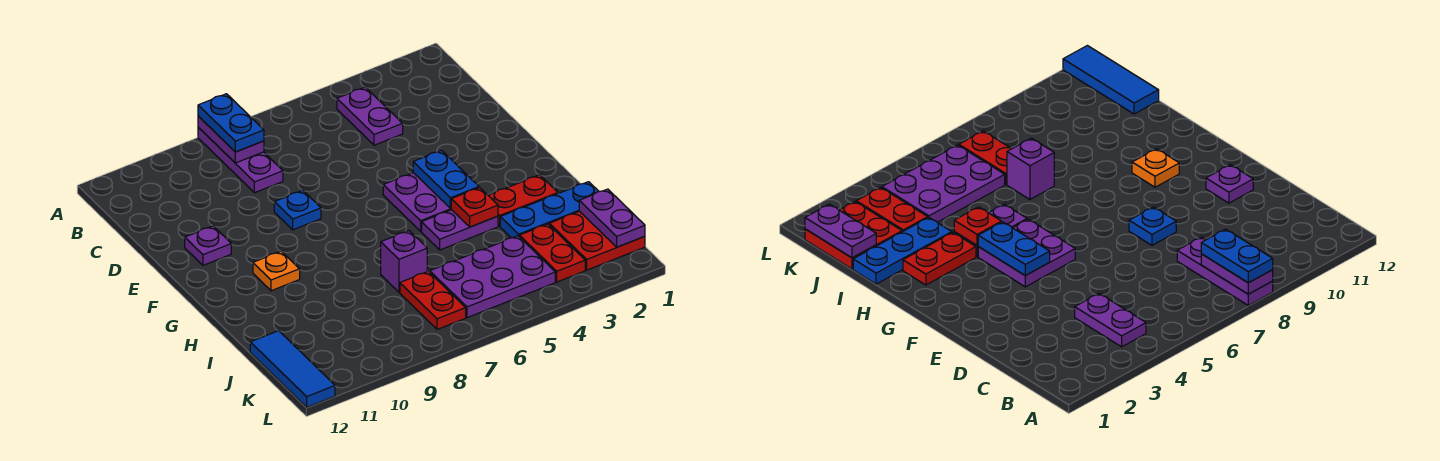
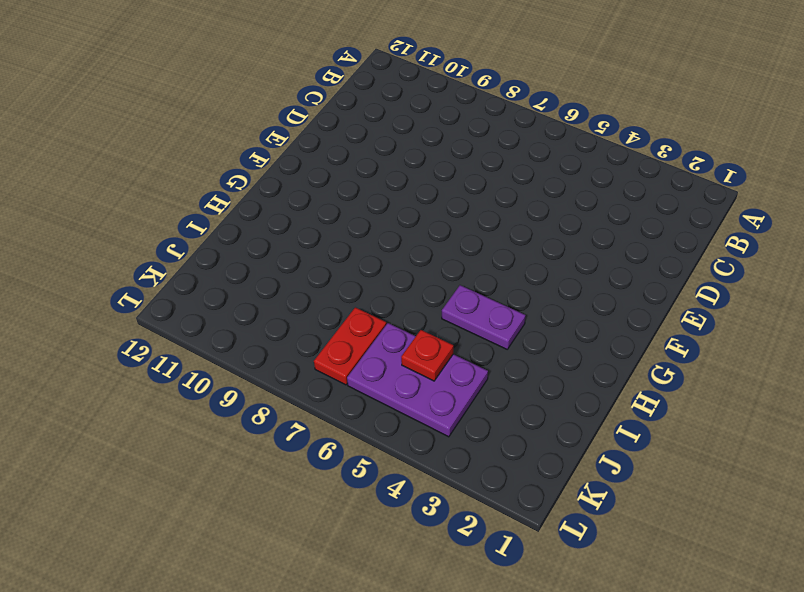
red 1x1 plate [401,330,453,381] -> red 1x1 plate moved to [451,188,498,227]
none -> purple 1x3 plate [198,128,283,193]
none -> purple 1x2 plate [337,87,403,145]
none -> blue 1x1 plate [274,190,321,230]

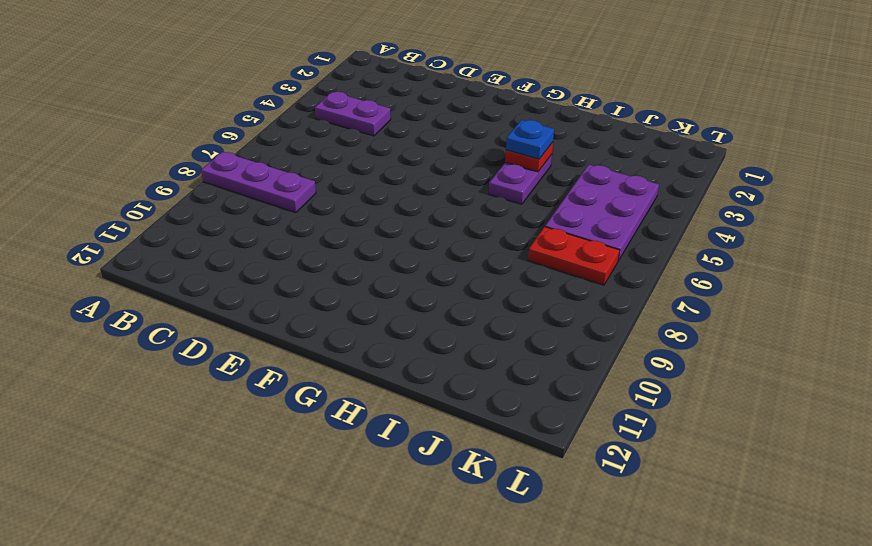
blue 1x1 plate [506,120,554,159] -> blue 1x1 plate moved to [274,190,321,230]
none -> purple 1x1 plate [185,226,231,265]
none -> purple 2x2 plate [383,173,451,231]
none -> orange 1x1 plate [253,251,300,291]

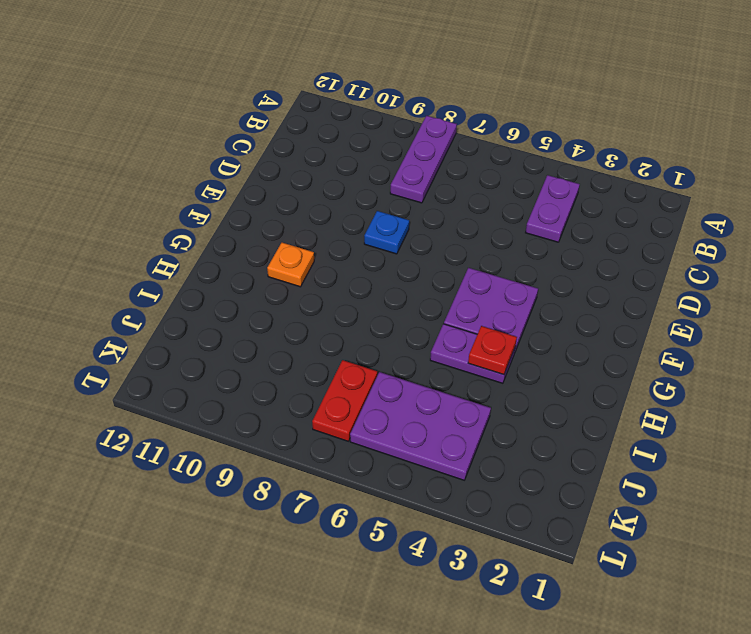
none -> purple 1x1 plate [185,226,231,265]
none -> red 1x2 plate [488,175,558,226]
none -> blue 1x3 plate [500,182,599,238]

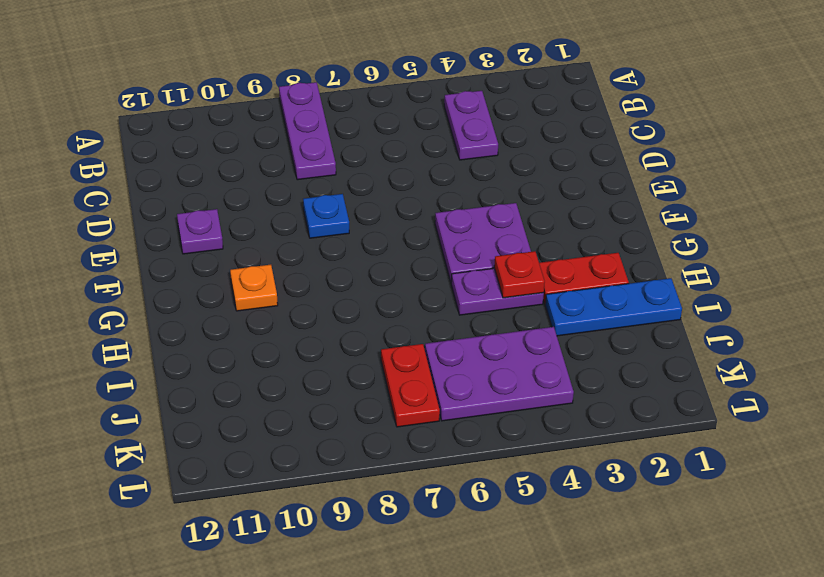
none -> purple 1x1 brick [381,231,427,292]
none -> red 2x2 plate [549,211,645,270]
none -> red 1x2 plate [520,224,585,282]

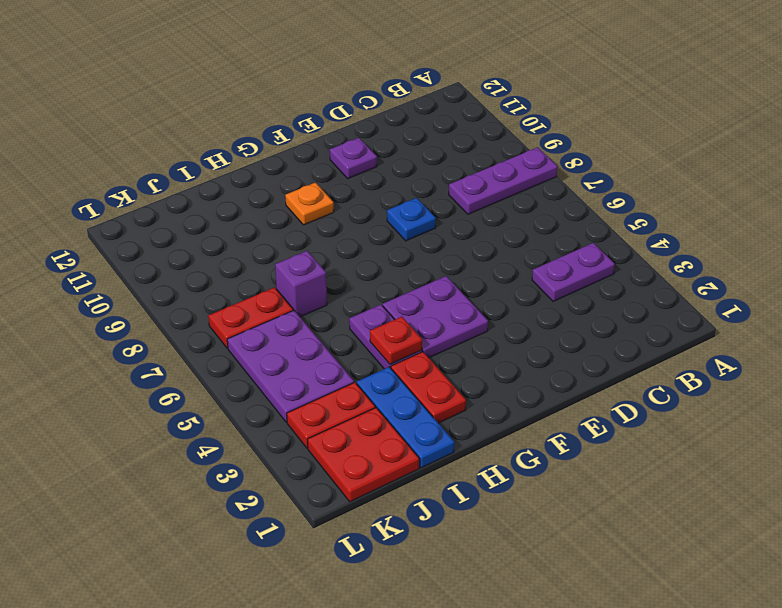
none -> blue 1x3 tile [250,331,335,407]
none -> purple 1x2 plate [198,116,264,163]
none -> blue 1x2 plate [413,150,479,208]

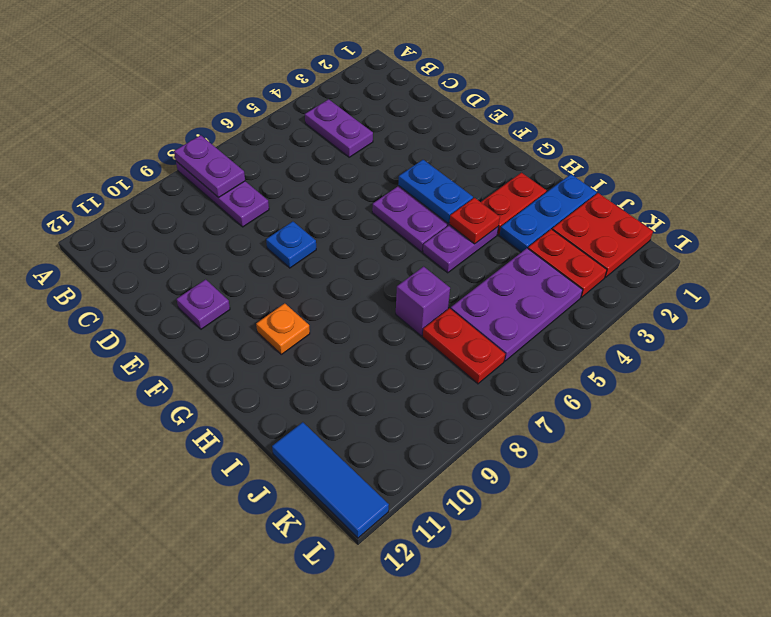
none -> purple 1x2 plate [579,189,645,247]
none -> blue 1x2 plate [198,94,264,152]

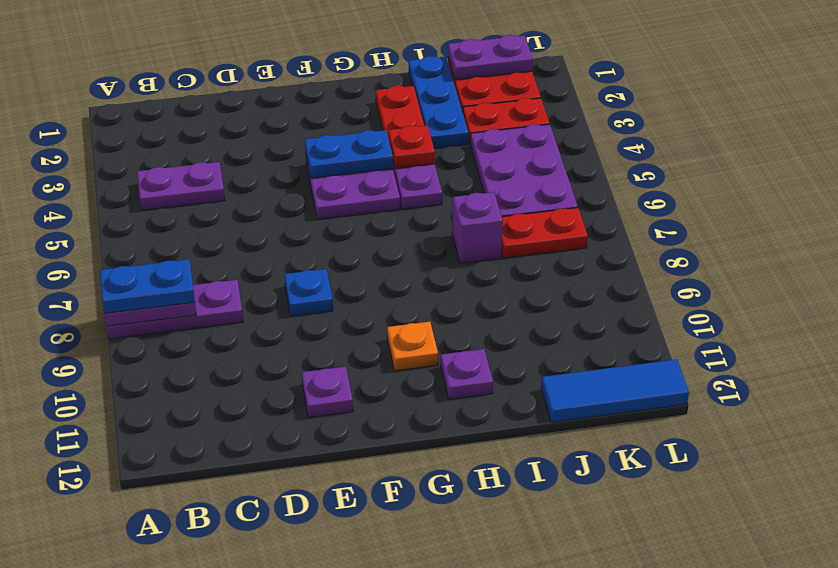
purple 1x1 plate [441,349,493,399] -> none

